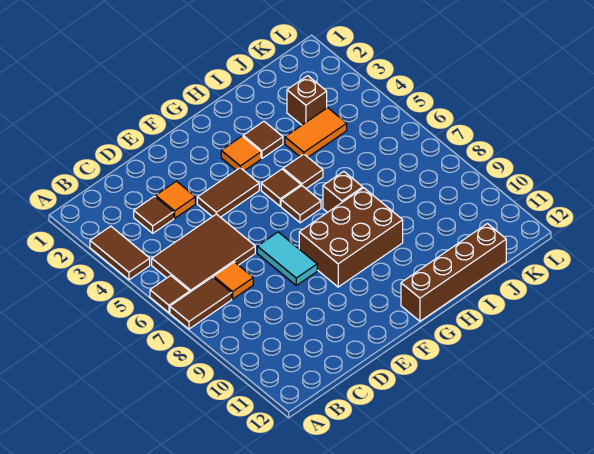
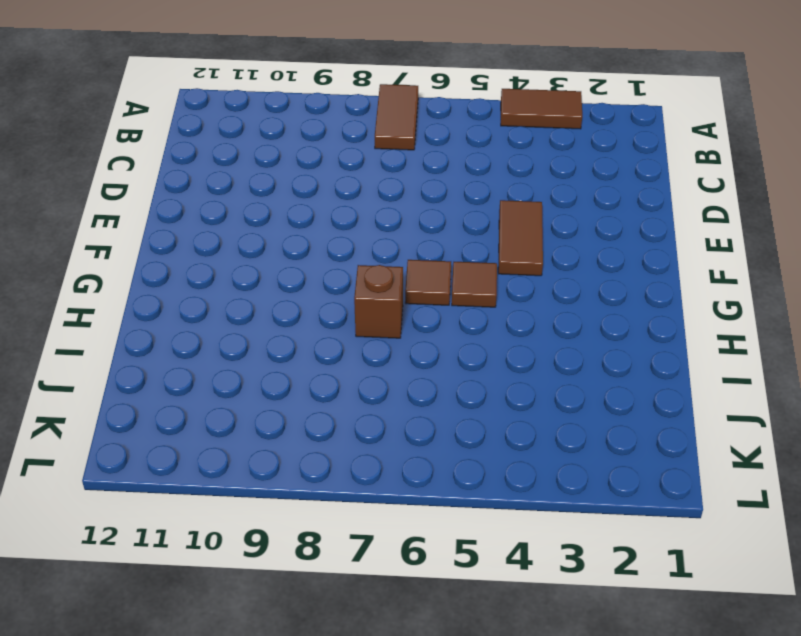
none -> brown 1x1 tile [150,276,190,313]
none -> brown 2x3 tile [152,214,255,292]
none -> brown 1x1 tile [134,196,174,233]

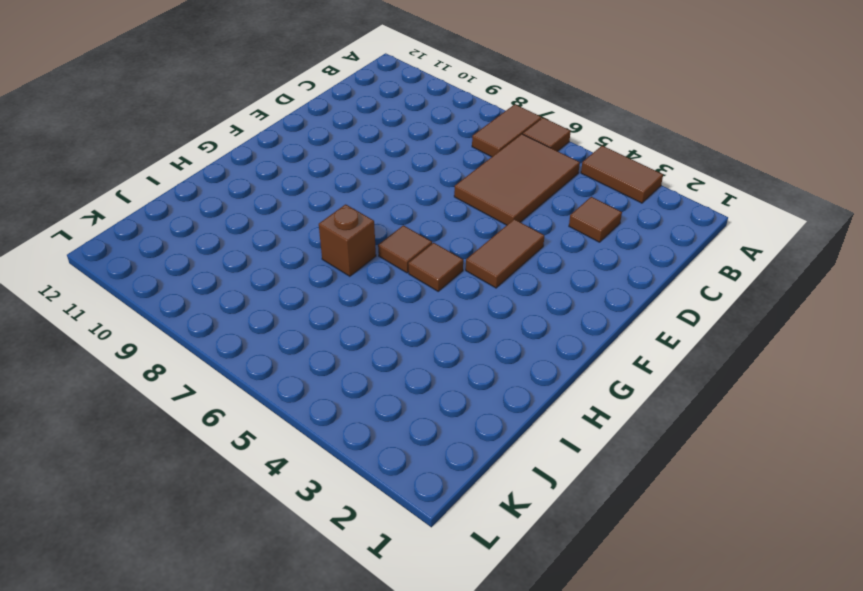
none -> orange 1x1 tile [214,262,253,299]
none -> orange 1x1 tile [156,181,195,218]
none -> cyan 1x2 tile [257,232,317,285]

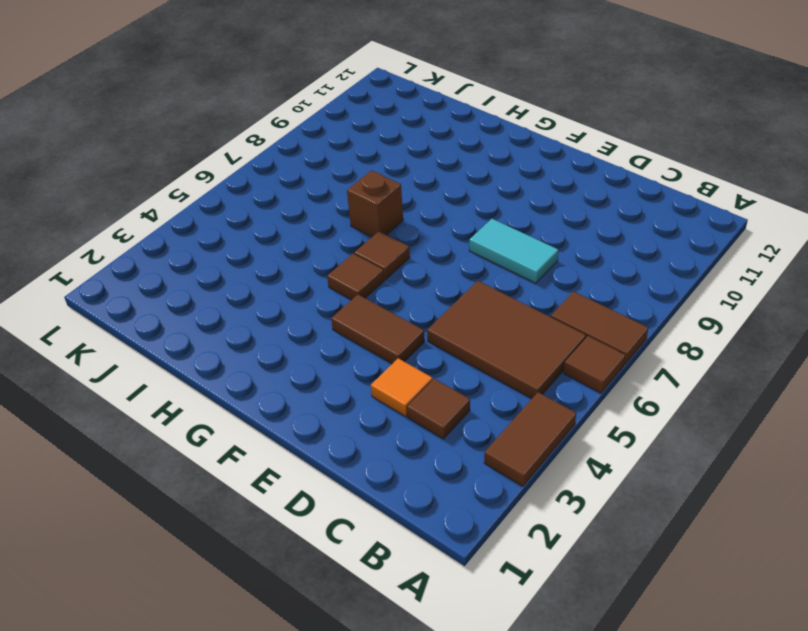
cyan 1x2 tile [469,219,558,283] -> cyan 1x2 tile turned to [257,232,317,285]
none -> orange 1x1 tile [214,262,253,299]
none -> brown 2x3 brick [299,188,403,287]
none -> orange 1x1 tile [221,136,261,171]

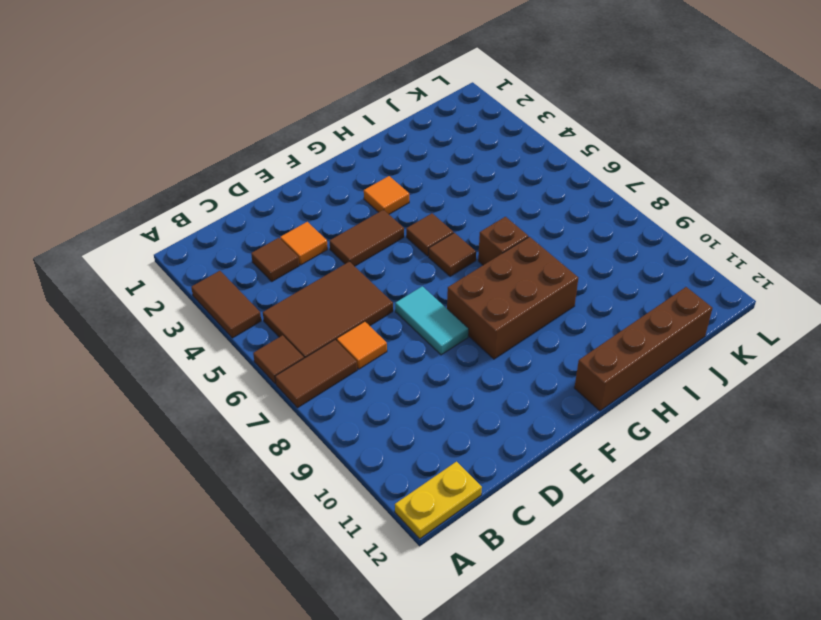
yellow 1x2 plate [395,462,482,539] -> none
none -> brown 1x1 tile [243,121,283,158]
none -> brown 1x1 tile [283,154,323,188]
none -> orange 1x2 tile [285,108,347,157]

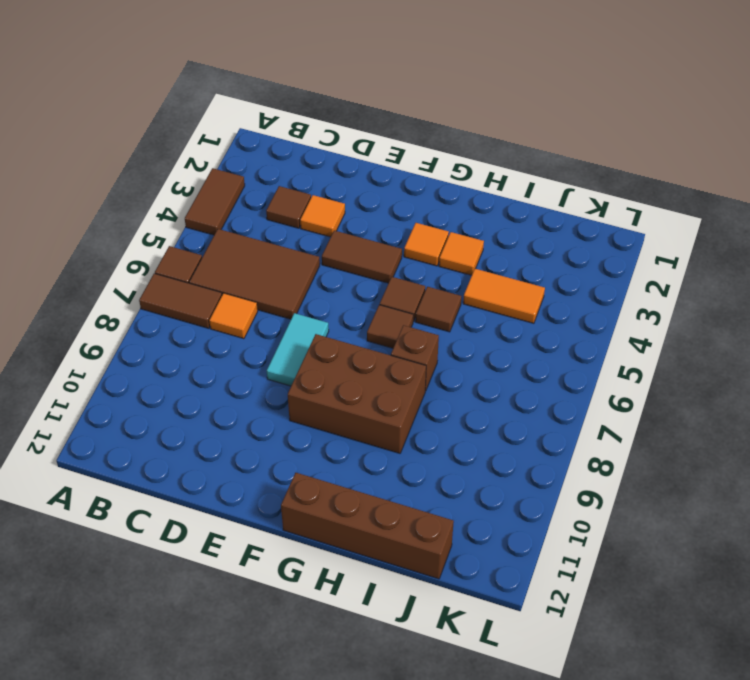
orange 1x1 tile [439,232,484,275] -> brown 1x1 tile [243,121,283,158]
none -> brown 1x1 brick [287,76,327,125]

